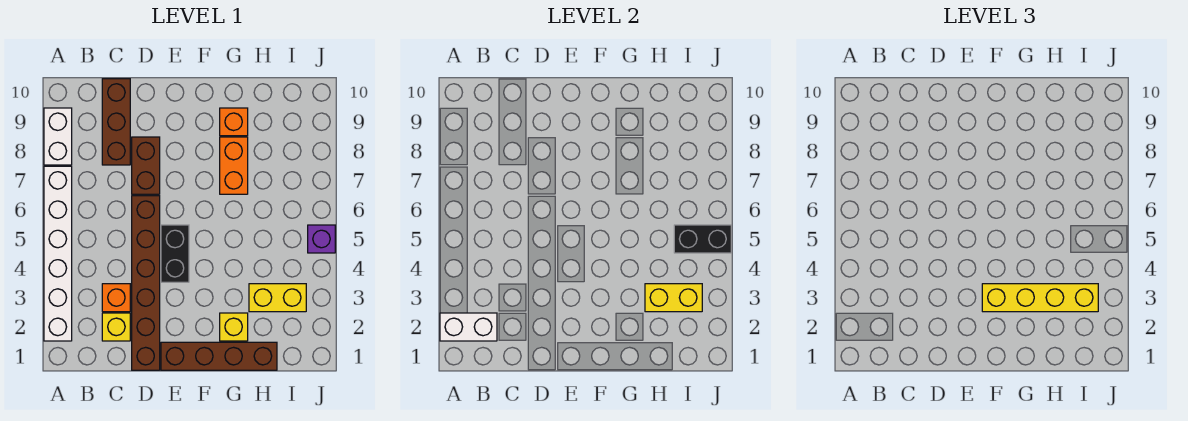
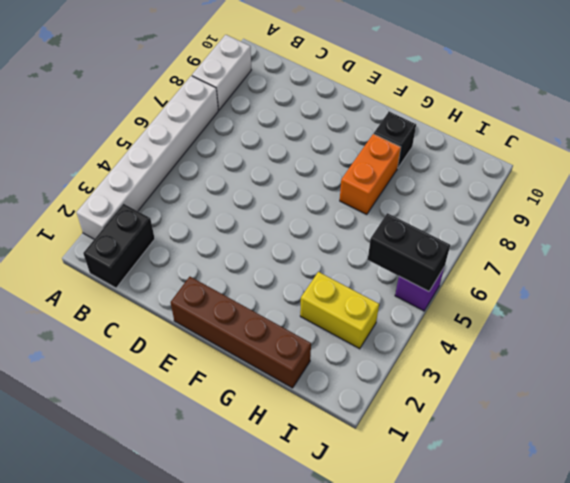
black 1x2 brick [83,204,155,288] -> black 1x2 brick moved to [161,225,189,282]
black 1x1 brick [374,112,416,168] -> orange 1x1 brick [220,108,248,136]
none -> yellow 1x1 brick [102,313,130,341]
none -> orange 1x1 brick [102,284,130,312]
none -> brown 1x3 brick [102,79,130,165]

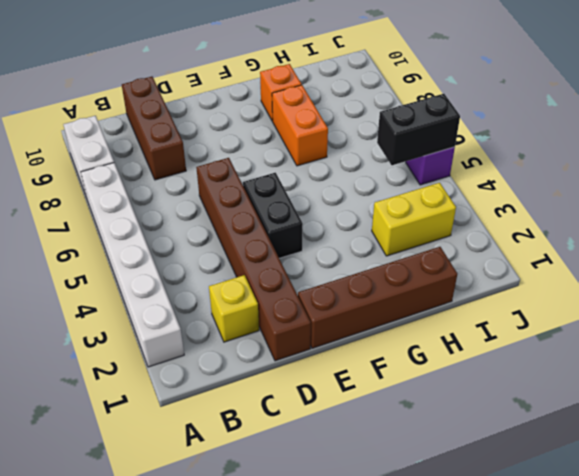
none -> orange 1x1 brick [102,284,130,312]
none -> brown 1x2 brick [132,137,160,194]
none -> yellow 1x1 brick [220,313,248,341]

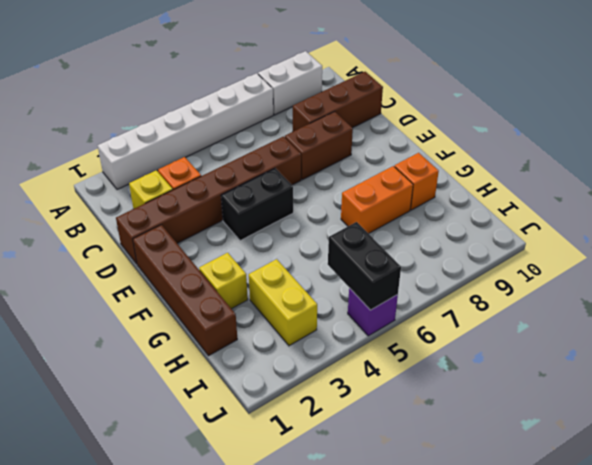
none -> white 1x2 brick [440,313,497,341]
none -> yellow 1x2 brick [645,284,702,312]
none -> yellow 1x4 brick [982,284,1098,312]

